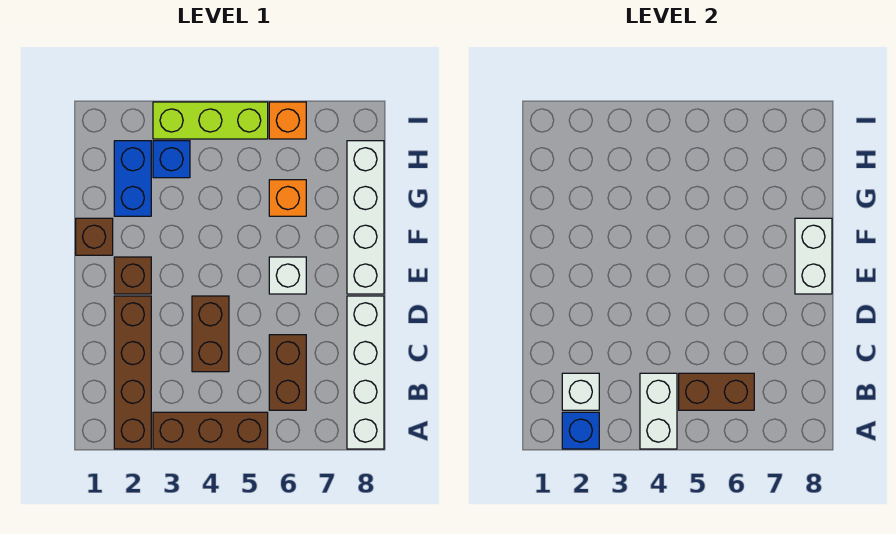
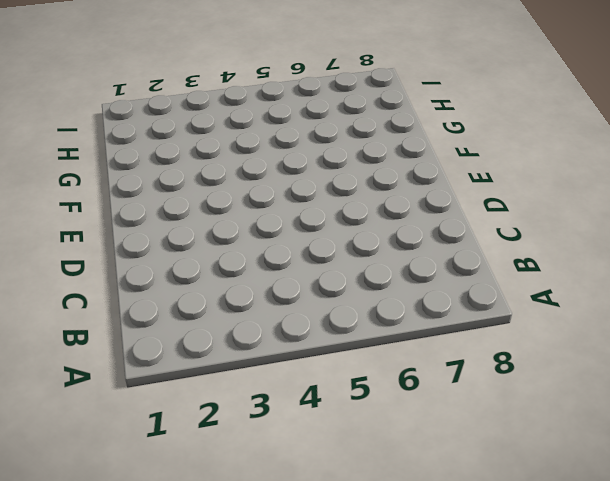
none -> brown 1x4 brick [114,296,151,449]
none -> brown 1x3 brick [153,412,268,449]
none -> white 1x4 brick [347,296,384,449]

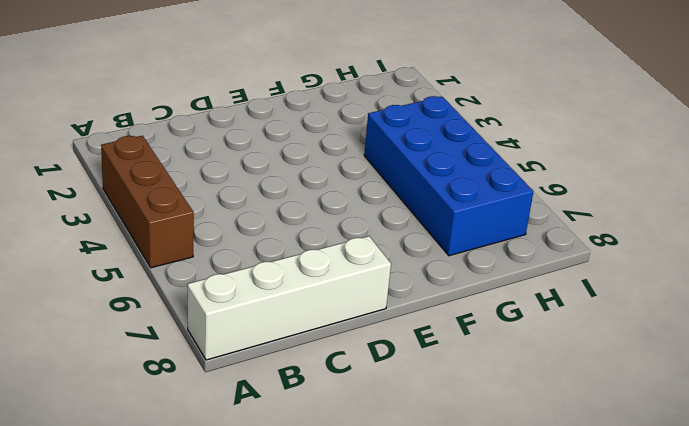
blue 2x4 brick [364,96,534,256] -> orange 1x1 brick [269,180,306,216]
none -> brown 1x4 brick [114,296,151,449]
none -> brown 1x2 brick [269,335,306,410]
none -> brown 1x2 brick [192,296,229,372]

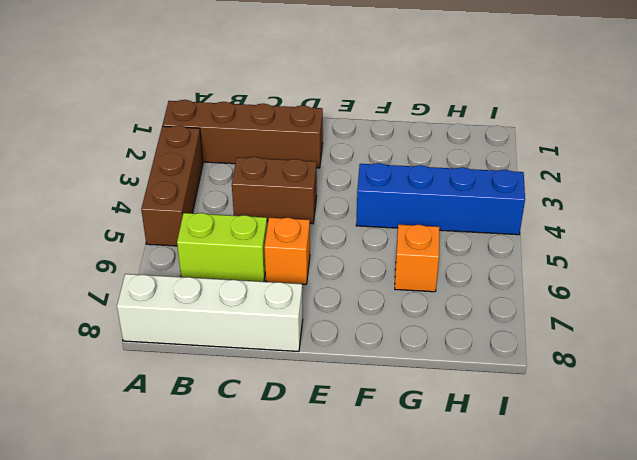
lime 1x2 brick [177,213,267,282] -> brown 1x2 brick [269,335,306,410]
orange 1x1 brick [264,218,310,284] -> orange 1x1 brick moved to [269,102,306,139]
blue 1x4 brick [356,163,525,235] -> lime 1x3 brick [153,102,268,139]
none -> brown 1x1 brick [114,257,151,294]
none -> white 1x1 brick [269,257,306,294]
none -> white 1x4 brick [347,141,384,294]

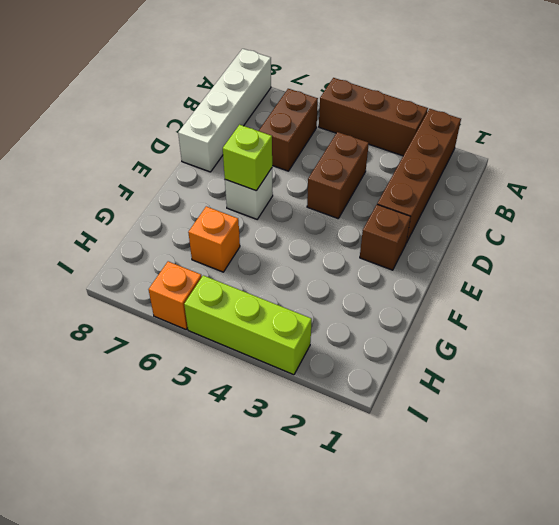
lime 1x1 brick [223,125,272,191] -> none
none -> white 1x4 brick [347,141,384,294]
none -> brown 1x1 brick [76,218,113,255]
none -> blue 1x2 brick [114,141,151,216]

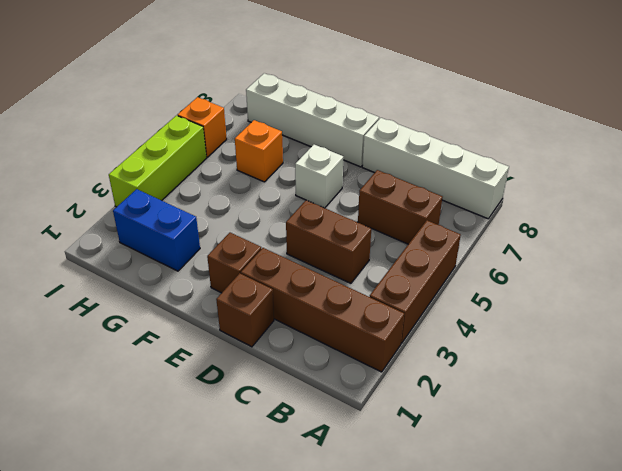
brown 1x1 brick [216,273,274,347] -> brown 1x1 brick moved to [76,218,113,255]
none -> blue 1x1 brick [153,141,190,178]
none -> blue 1x1 brick [562,412,599,449]
none -> white 1x2 brick [640,373,677,449]

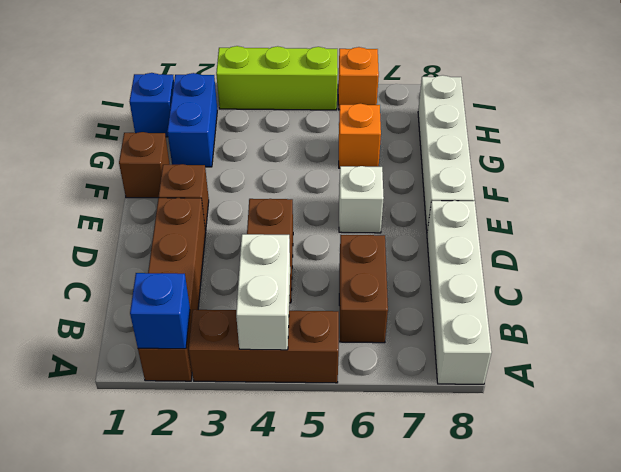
blue 1x1 brick [130,73,174,137] -> blue 1x1 brick moved to [153,141,190,178]
none -> white 1x1 brick [562,373,599,410]
none -> brown 1x2 brick [679,373,754,410]
none -> white 1x2 brick [795,218,832,294]

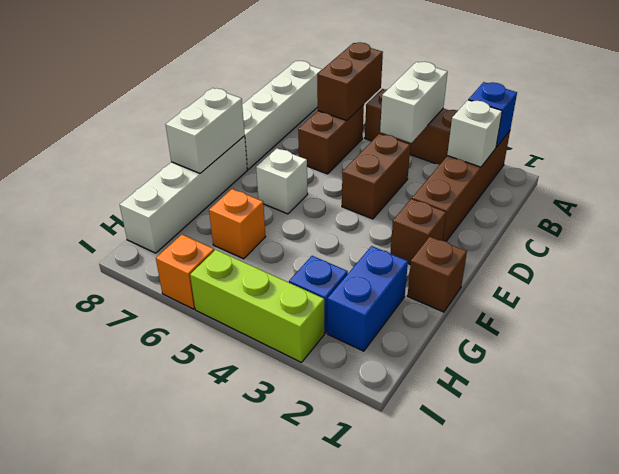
brown 1x2 brick [317,42,383,121] -> brown 1x2 brick turned to [679,373,754,410]

